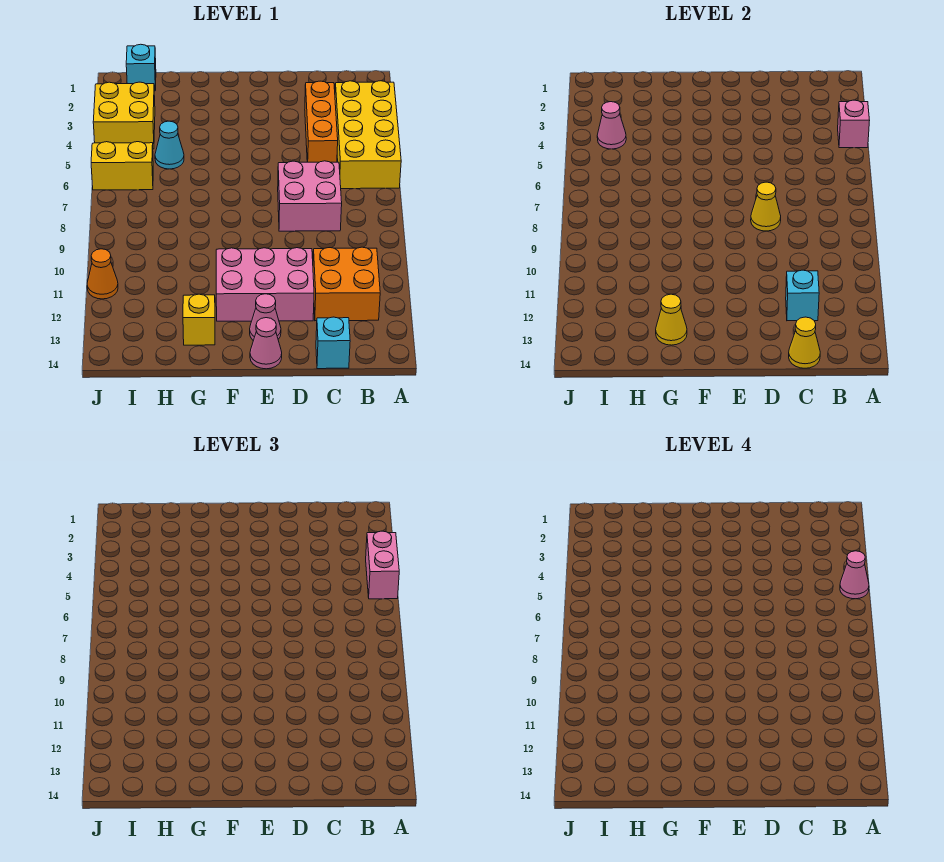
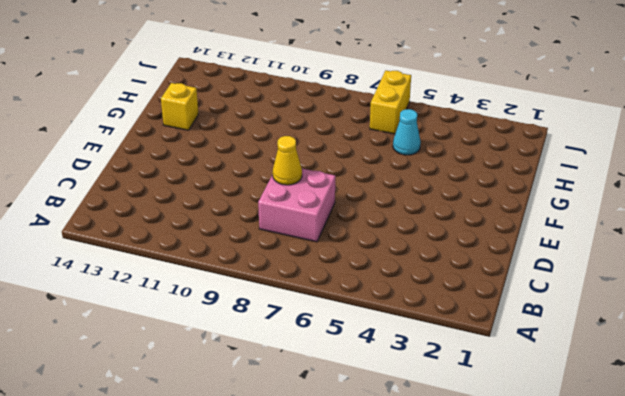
none -> yellow 2x4 brick [335,81,401,189]
none -> orange 2x2 brick [313,247,380,321]
none -> orange 1x3 brick [305,81,338,162]

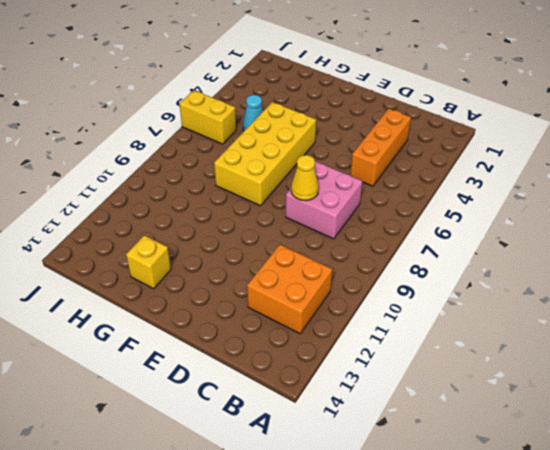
yellow 2x4 brick [214,102,316,206] -> yellow 2x4 brick moved to [335,81,401,189]
none -> cyan 1x1 brick [316,317,350,369]
none -> pink 2x3 brick [216,248,314,321]
none -> pink 1x1 cone [250,294,281,341]

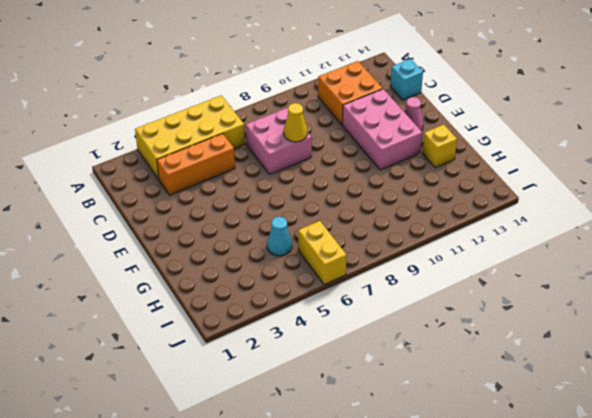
none -> pink 1x1 cone [250,318,282,369]
none -> cyan 1x1 brick [126,44,156,91]
none -> yellow 2x2 brick [93,82,155,149]

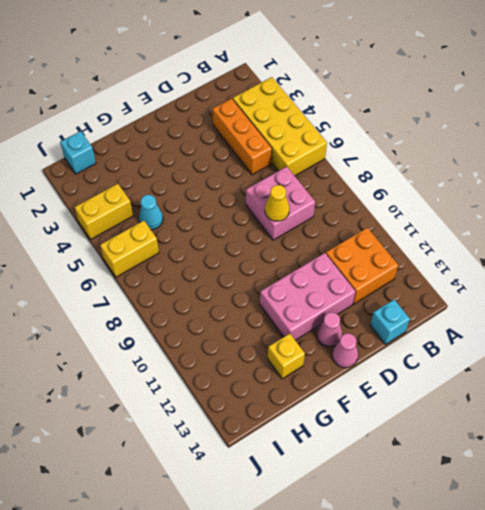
yellow 1x2 brick [75,184,133,239] -> yellow 2x2 brick [93,82,155,149]
none -> orange 1x1 cone [87,249,118,299]
none -> pink 1x1 brick [838,100,870,148]
none -> cyan 1x1 brick [786,270,819,321]

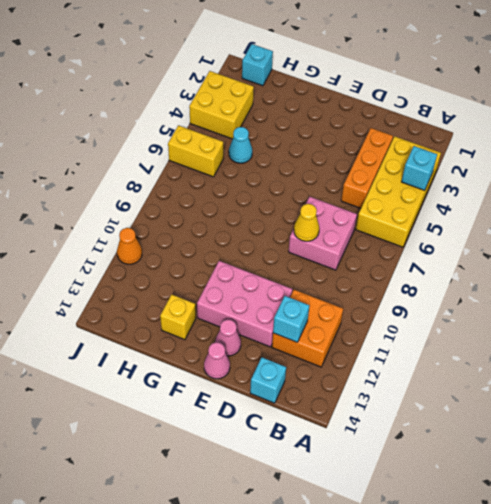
cyan 1x1 brick [402,146,437,191] -> pink 1x1 brick [838,100,870,148]
none -> yellow 1x1 cone [789,317,820,368]
none -> yellow 1x1 cone [656,294,687,345]
none -> pink 1x1 cone [597,102,626,149]

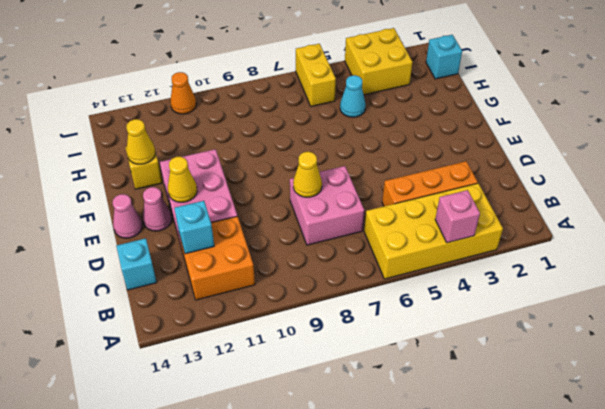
yellow 1x1 cone [168,157,197,202] -> yellow 1x1 cone moved to [789,317,820,368]
none -> pink 1x1 cone [597,102,626,149]
none -> pink 1x2 brick [366,531,399,599]
none -> pink 1x1 cone [840,551,869,599]

